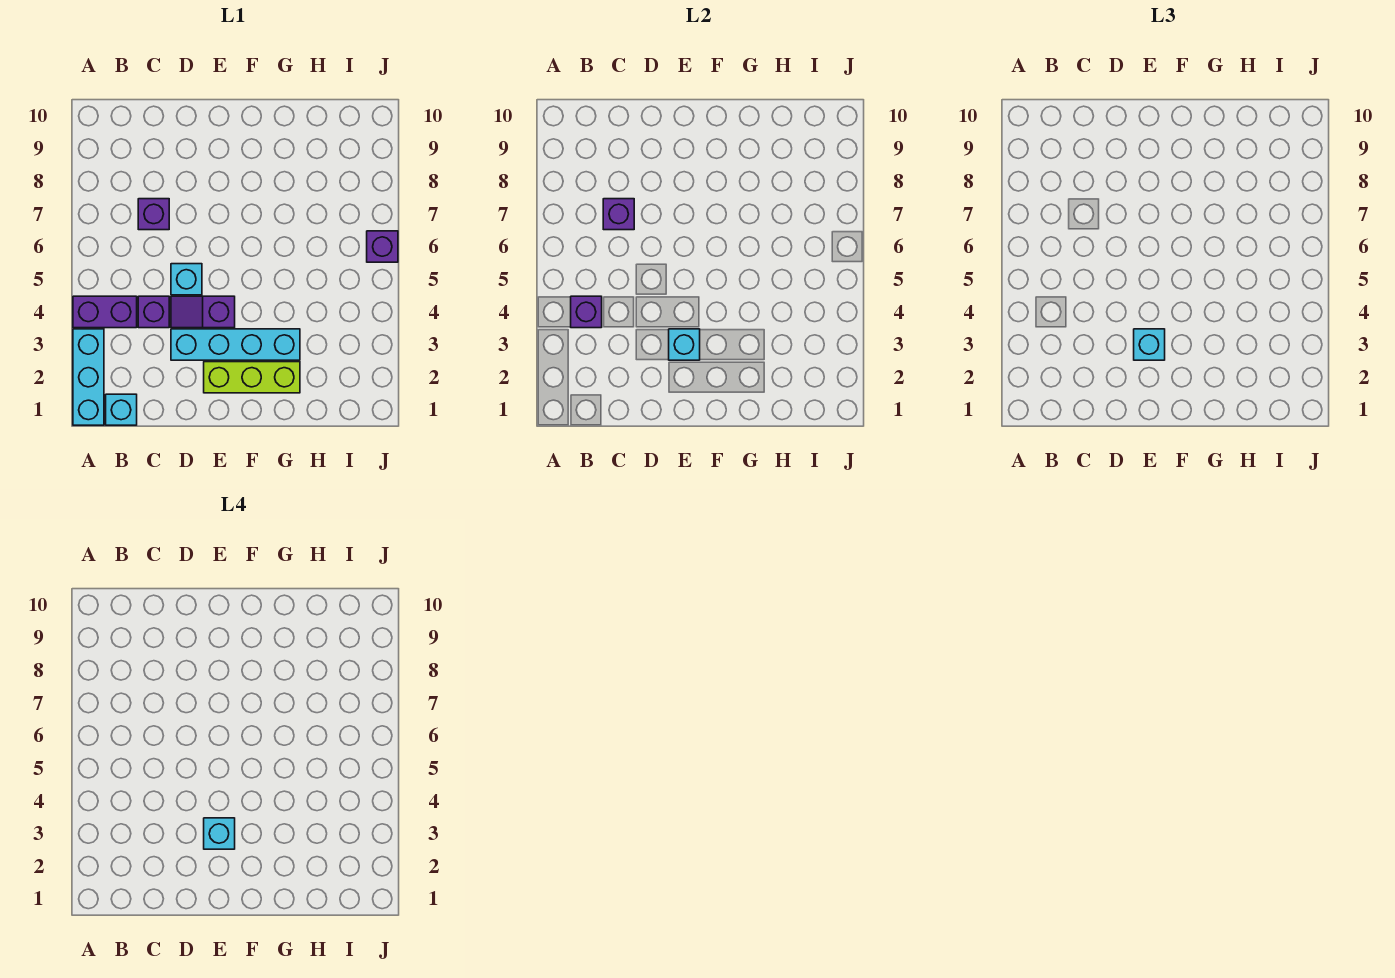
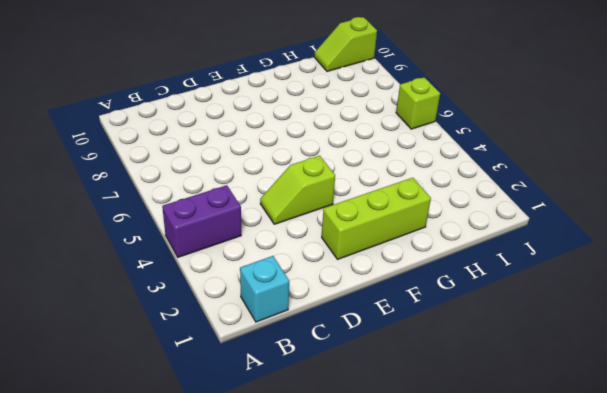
lime 1x2 slope [260,156,335,224] -> purple 1x2 slope [171,296,235,328]
lime 1x2 slope [314,17,377,71] -> none
lime 1x1 brick [396,77,440,129] -> purple 1x1 brick [367,231,398,262]
none -> cyan 1x3 brick [73,329,104,425]
none -> purple 1x1 brick [138,296,169,328]
none -> purple 1x1 brick [138,199,169,230]

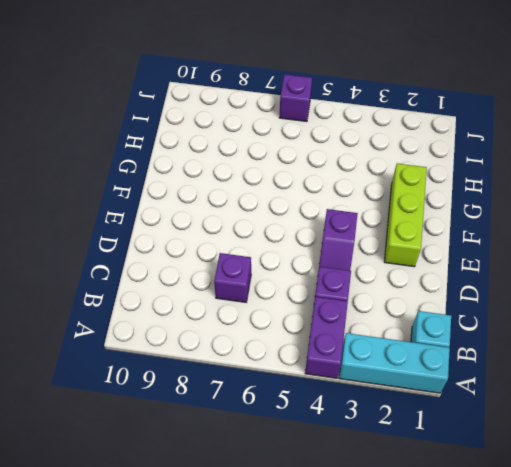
none -> cyan 1x4 brick [171,329,300,360]
none -> cyan 1x1 brick [171,264,202,295]
none -> purple 1x1 brick [571,296,602,328]

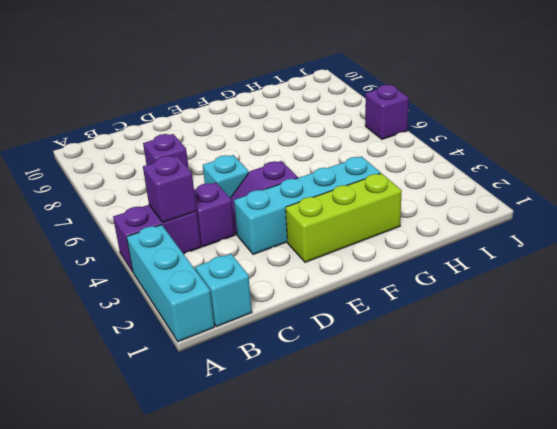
none -> purple 1x1 brick [603,199,634,230]
none -> cyan 1x1 brick [669,329,700,360]
none -> cyan 1x1 brick [1134,329,1165,360]

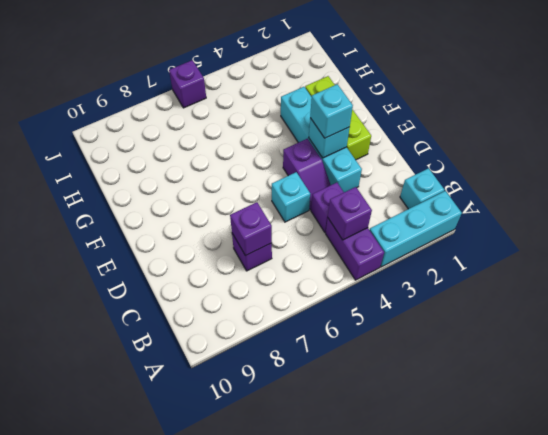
none -> cyan 1x1 brick [204,818,235,849]

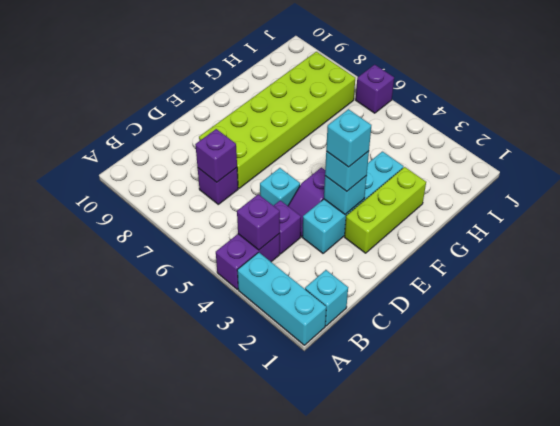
lime 2x6 brick [199,52,355,188] -> none

